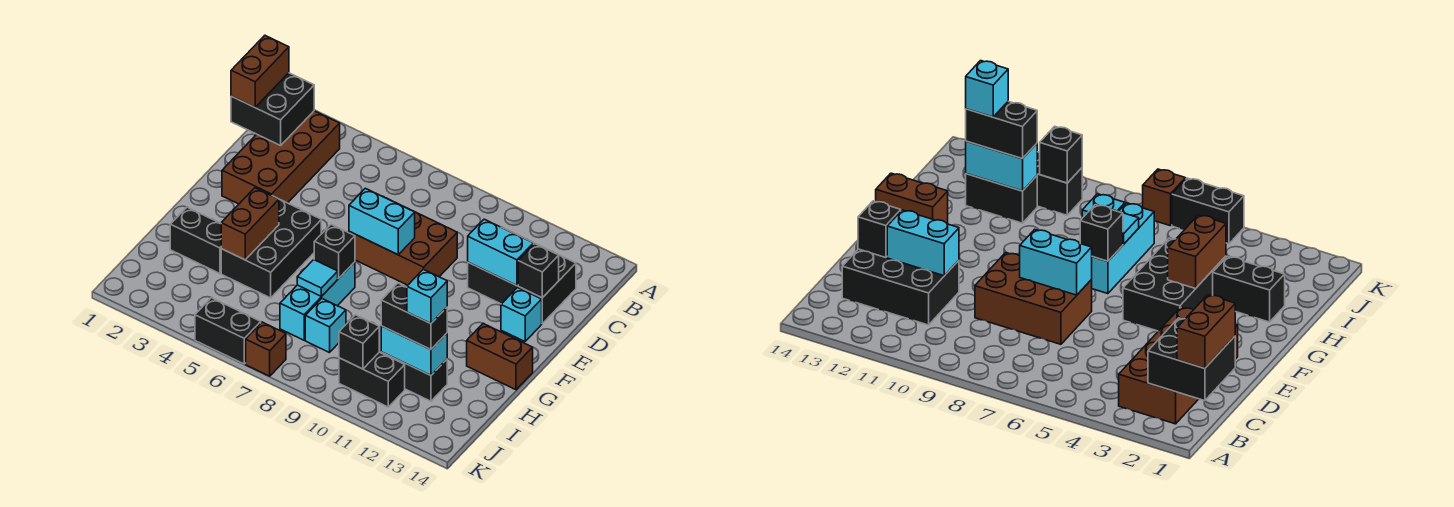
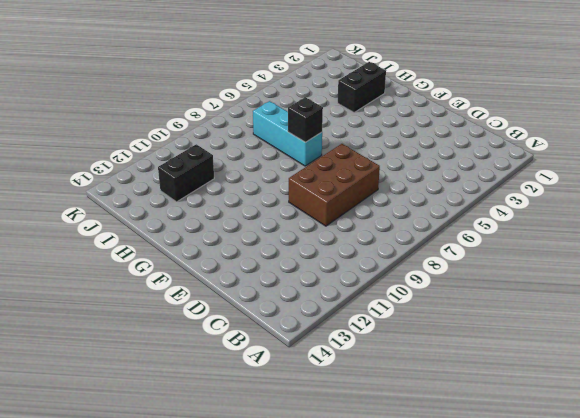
none -> brown 2x4 brick [222,111,340,204]
none -> black 2x3 brick [468,243,576,323]
none -> cyan 1x1 brick [501,288,542,341]

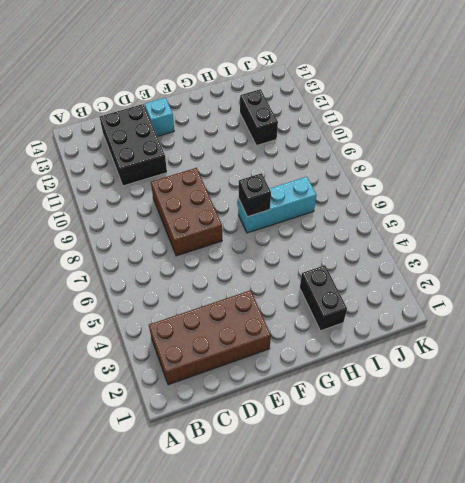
none -> black 2x3 brick [221,199,321,298]
none -> brown 1x2 brick [467,323,533,390]
none -> cyan 1x1 brick [305,299,346,353]

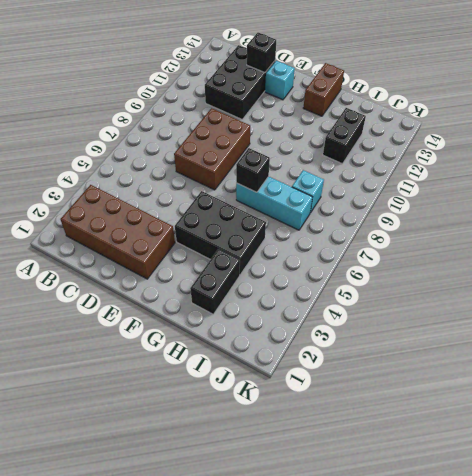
none -> black 1x2 brick [339,352,405,407]
none -> black 1x2 brick [195,298,261,364]
none -> brown 1x1 brick [246,322,286,376]

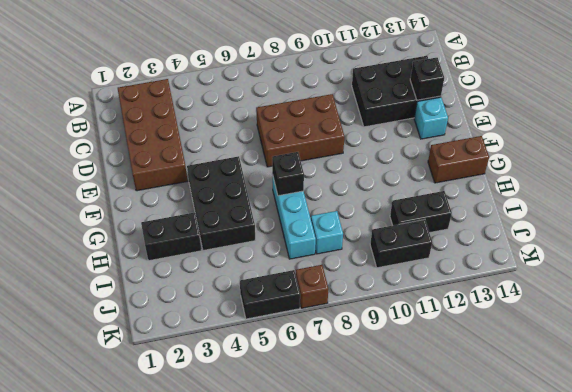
none -> black 2x2 brick [231,73,314,145]
none -> cyan 1x2 brick [468,219,533,286]
none -> cyan 1x2 brick [349,188,415,255]

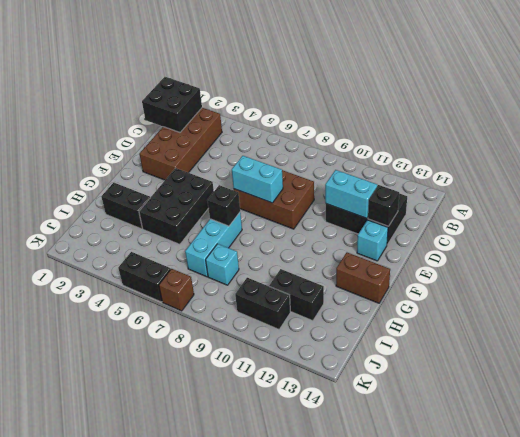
none -> brown 1x2 brick [221,188,279,260]
none -> cyan 1x1 tile [297,260,338,296]
none -> cyan 1x2 brick [381,326,447,375]

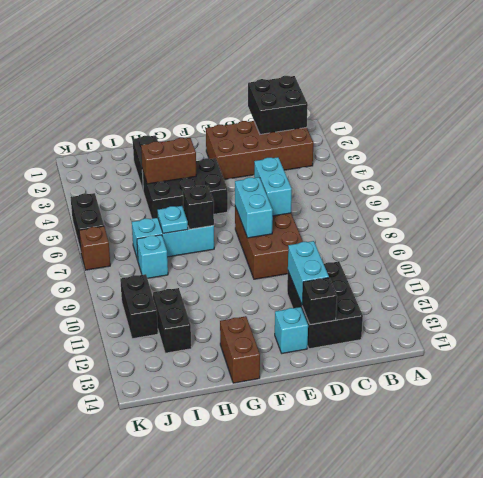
cyan 1x2 brick [254,157,292,216] -> cyan 1x2 brick moved to [381,326,447,375]
cyan 1x1 plate [157,206,188,233] -> cyan 1x1 tile [297,260,338,296]
none -> black 1x1 brick [339,315,379,369]
none -> brown 1x2 brick [231,36,289,107]
none -> black 1x2 brick [381,283,447,350]

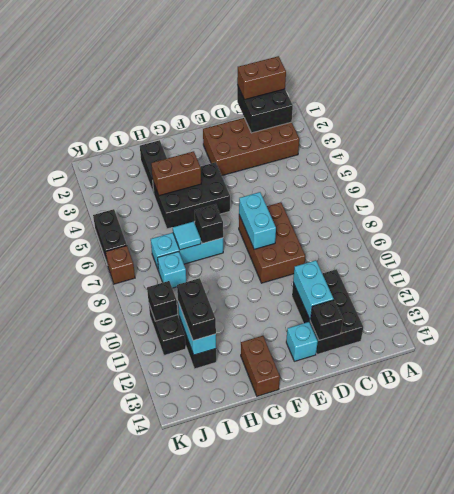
none -> cyan 1x1 brick [407,269,447,324]

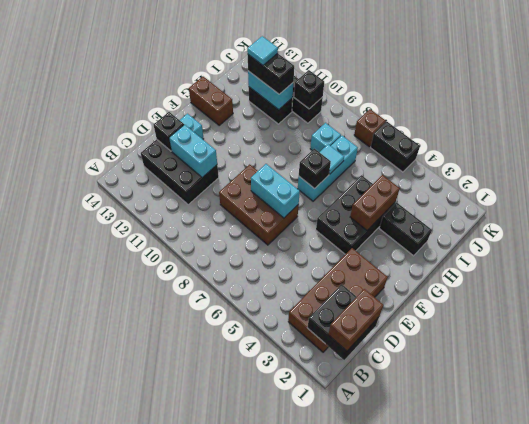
cyan 1x1 tile [247,36,278,65] -> cyan 1x1 brick [407,269,447,324]

